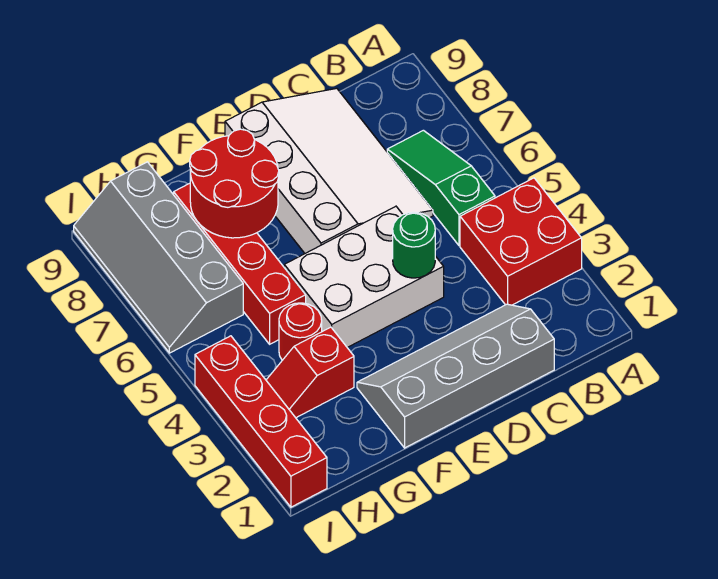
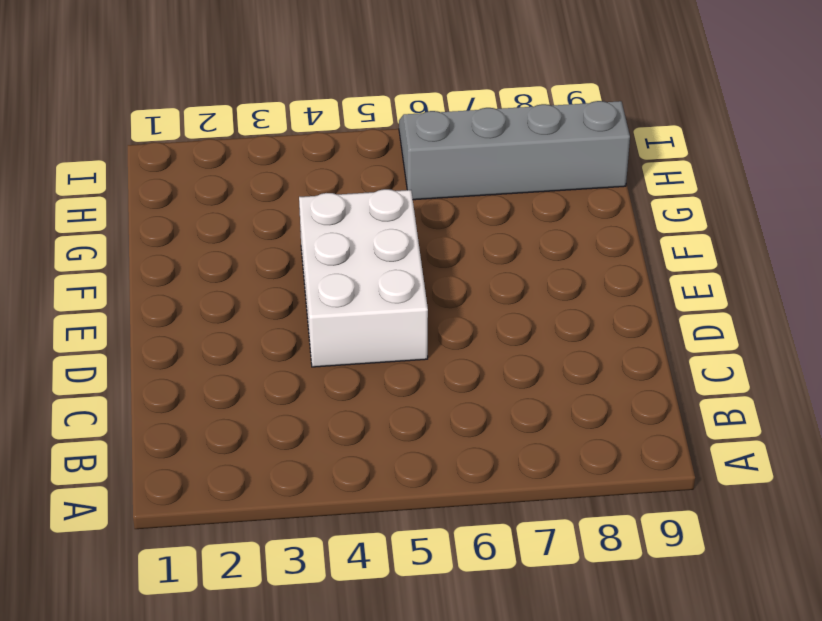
none -> red 2x2 brick [460,178,582,305]
none -> green 1x3 slope [387,130,495,246]
none -> grey 2x4 slope [357,304,554,448]

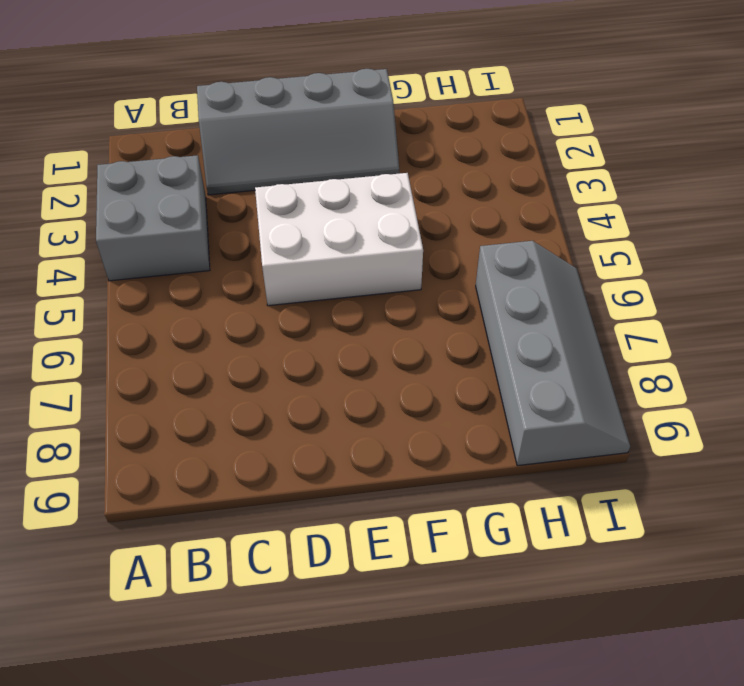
grey 2x2 brick [96,155,210,281] -> red 2x2 brick [460,178,582,305]
none -> green 1x3 slope [387,130,495,246]
none -> white 3x4 slope [225,88,433,253]
none -> red 1x2 slope [266,327,354,418]

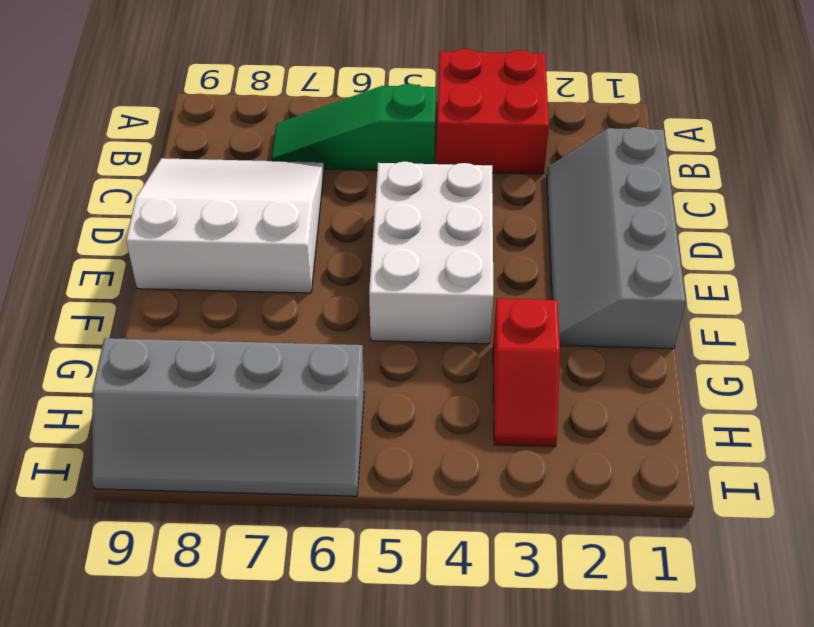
white 3x3 slope [126,158,324,293] -> white 3x4 slope [225,88,433,253]
none -> red 1x1 round brick [279,303,322,360]
none -> red 1x4 brick [174,183,306,344]
none -> red 1x4 brick [195,336,327,507]

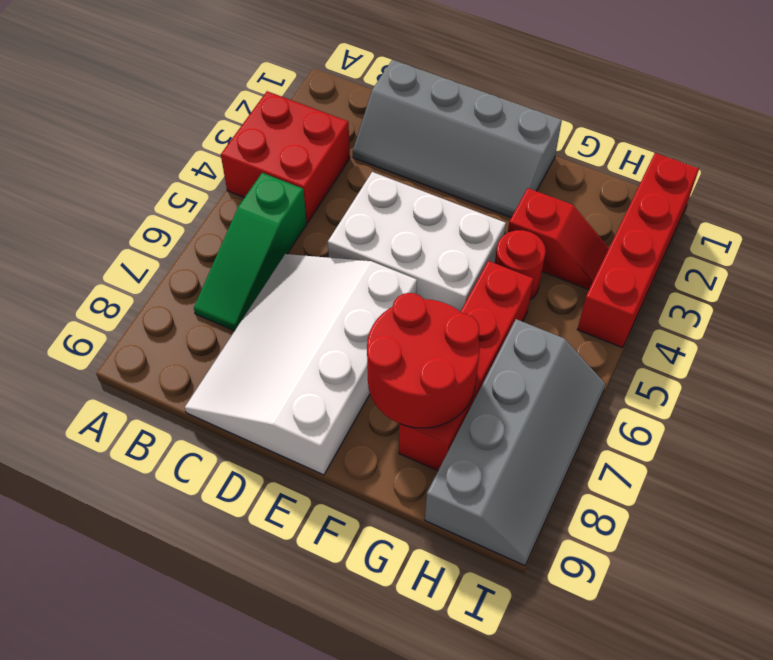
none -> green 1x1 round brick [393,212,435,278]

